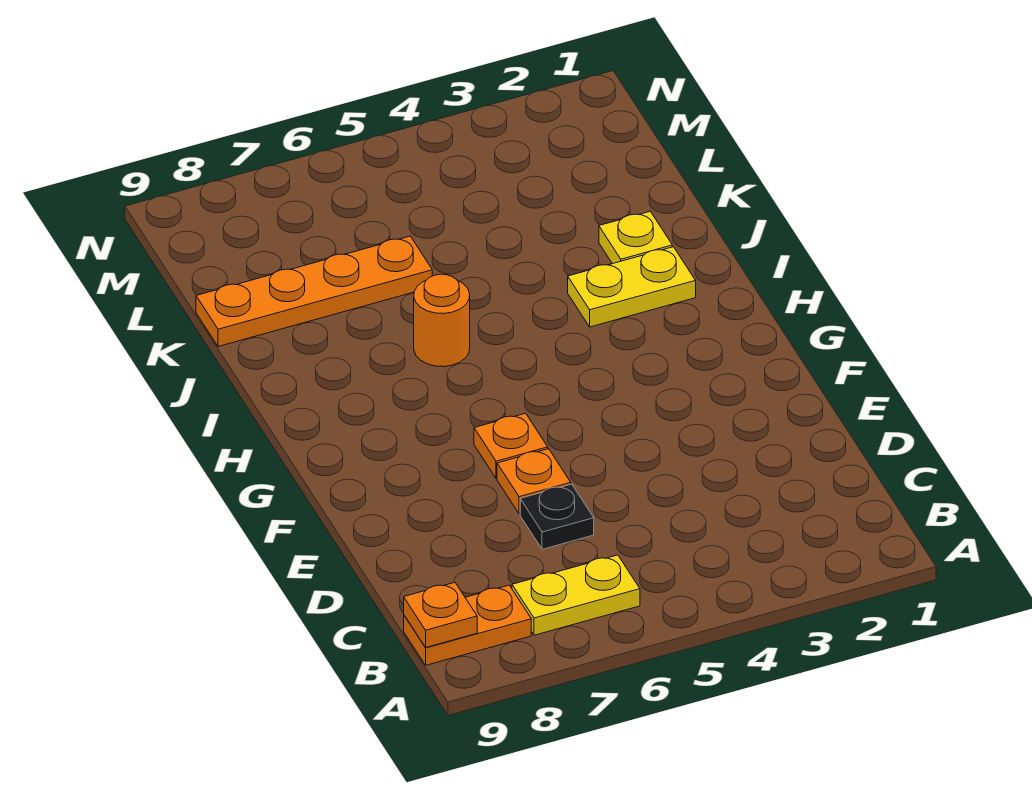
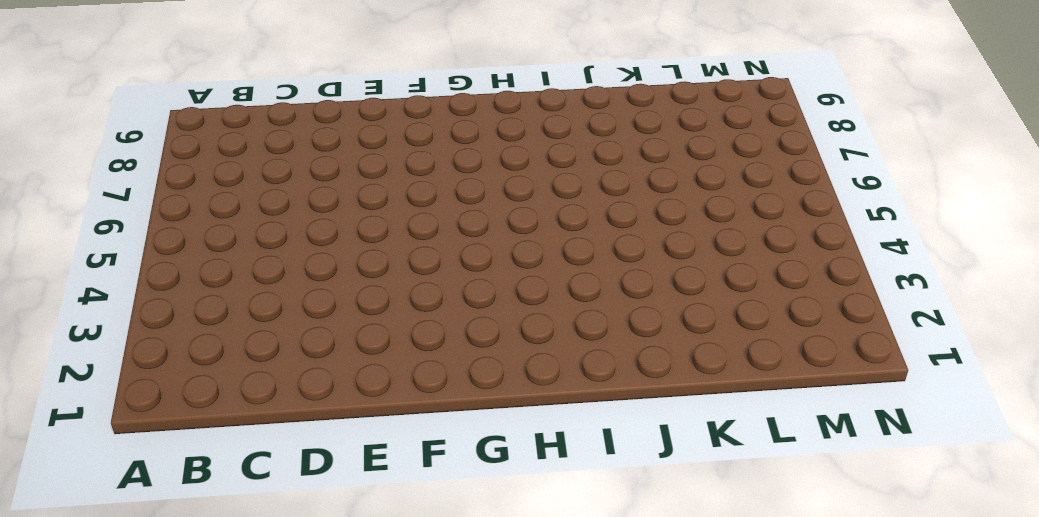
none -> yellow 1x2 plate [512,555,640,635]
none -> orange 1x2 plate [404,585,531,665]

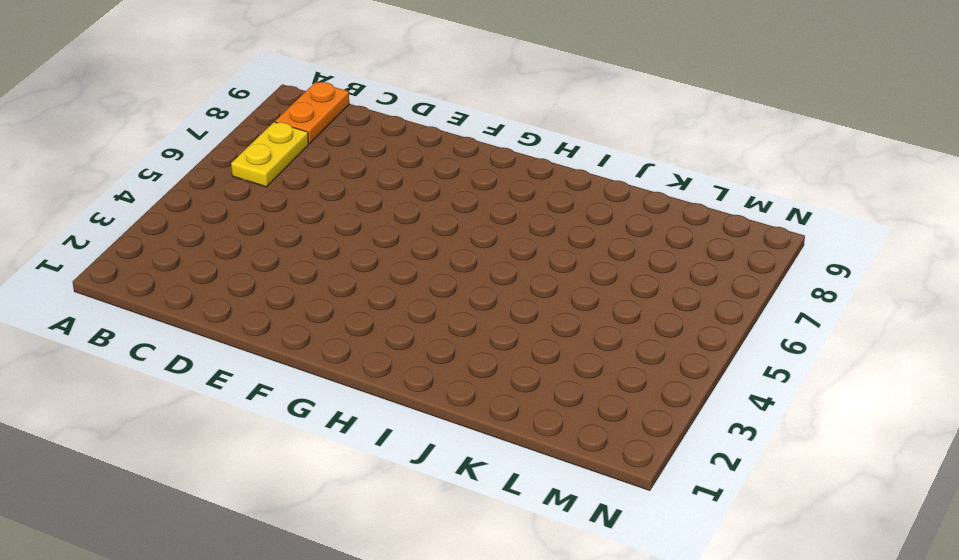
none -> black 1x1 plate [520,484,594,549]
none -> orange 1x1 plate [497,449,571,514]

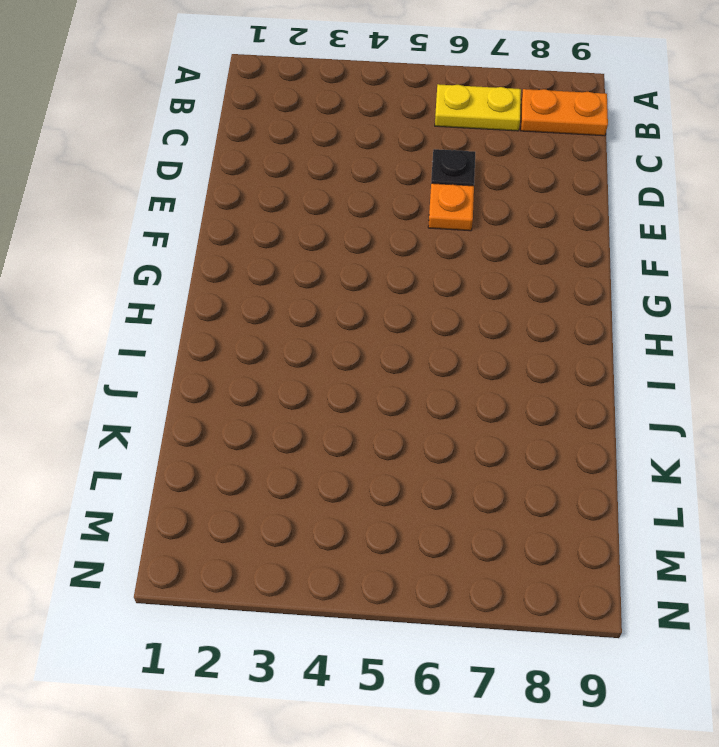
none -> orange 1x1 plate [474,413,548,479]
none -> yellow 1x2 plate [568,247,696,327]

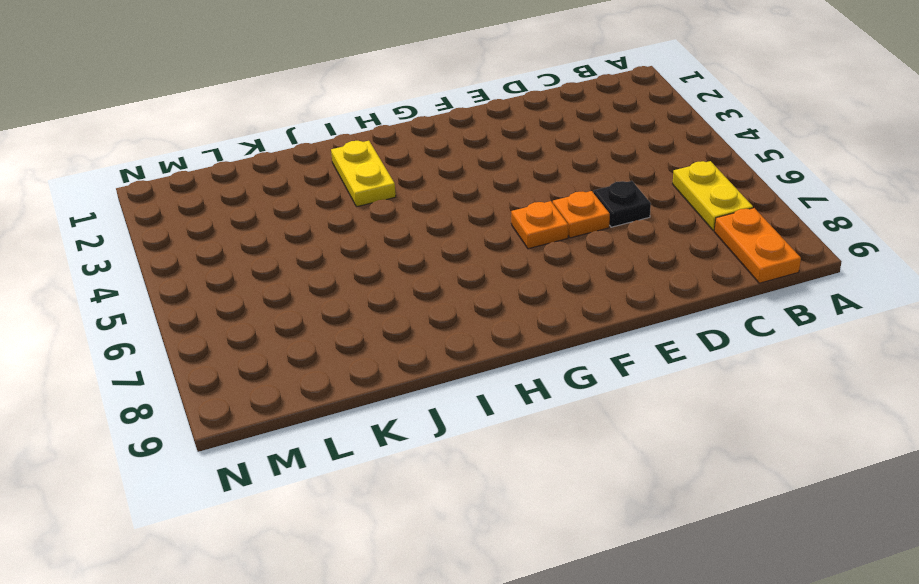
none -> orange 1x1 round brick [414,274,470,367]
none -> yellow 1x1 plate [599,211,672,264]

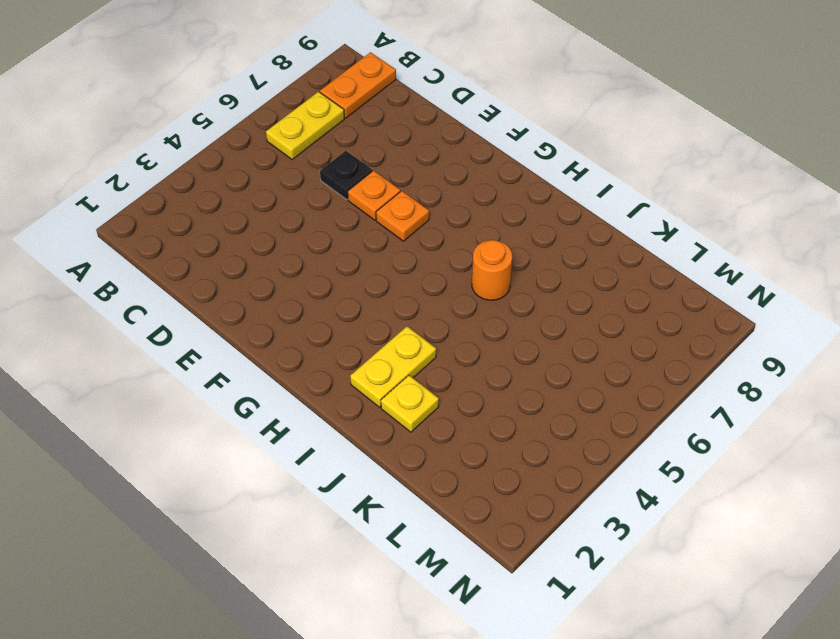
none -> orange 1x4 plate [196,236,432,347]
none -> orange 1x1 plate [404,582,477,647]

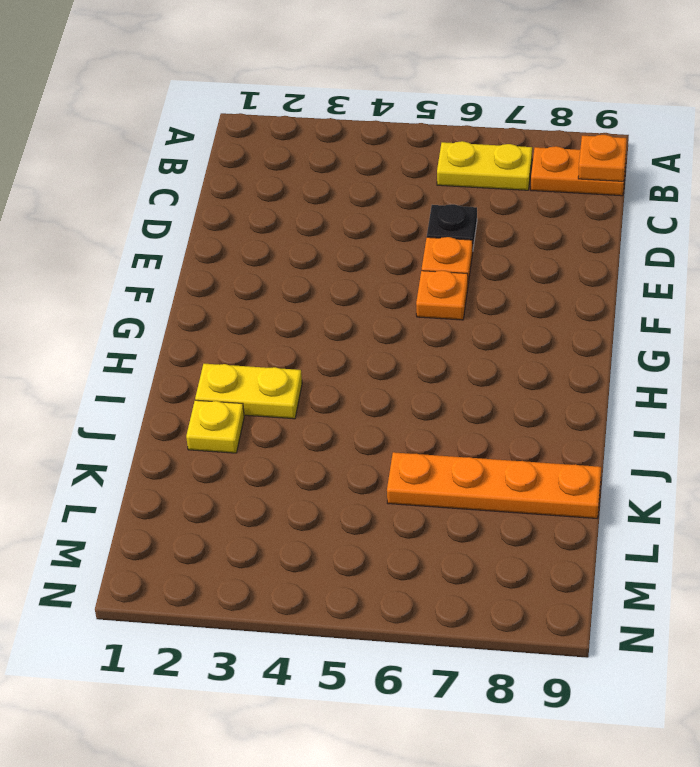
none -> orange 1x1 round brick [414,274,470,367]

